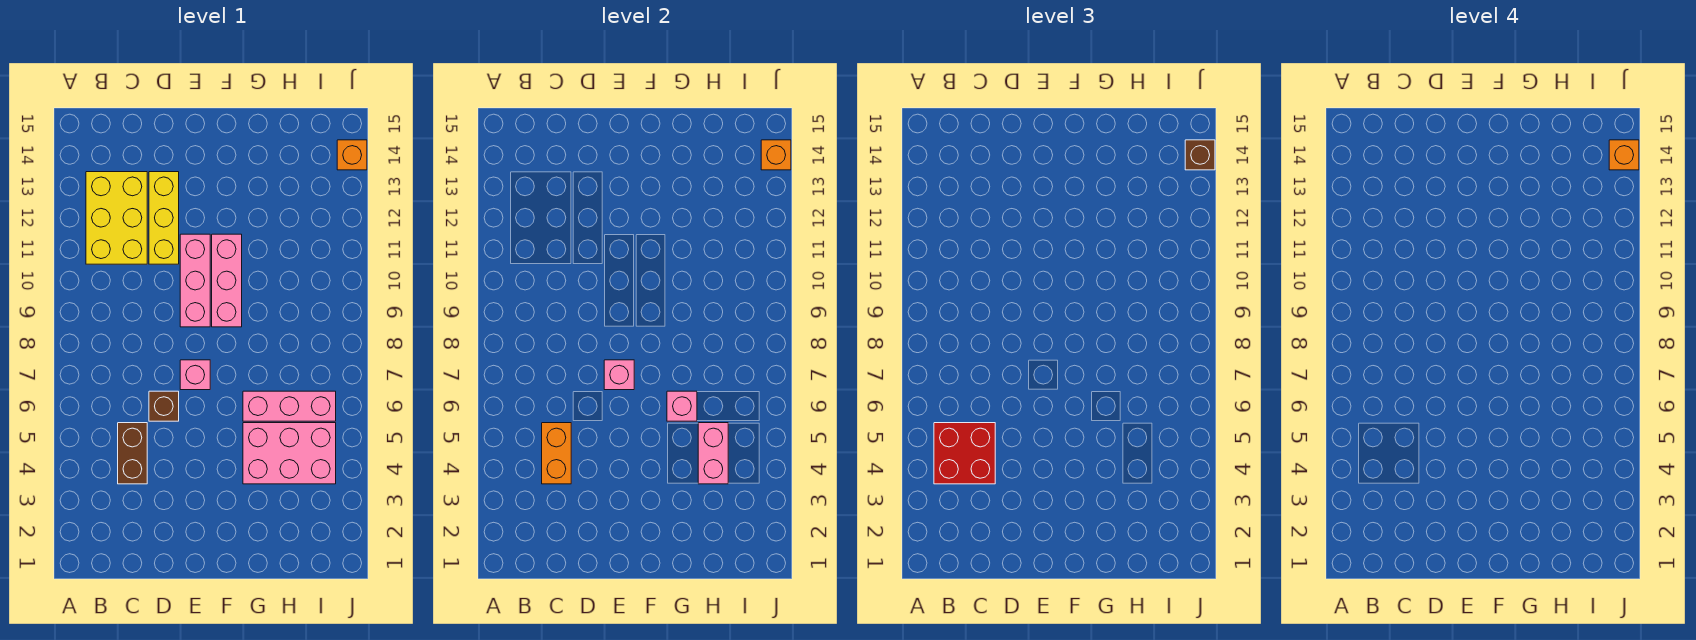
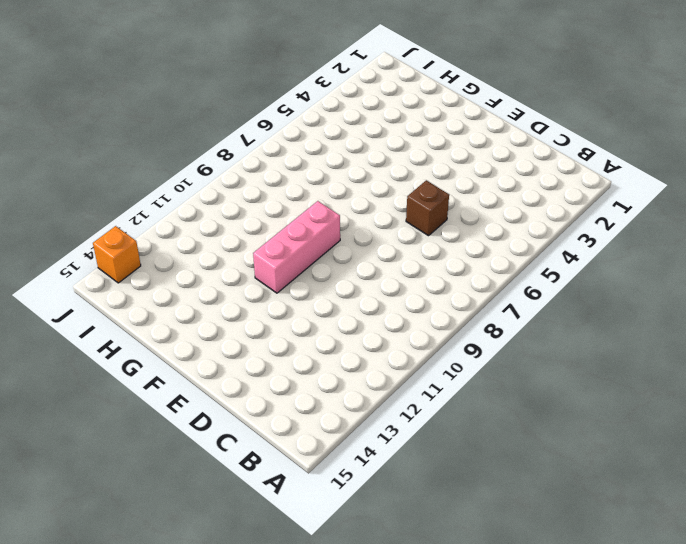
none -> yellow 2x3 brick [86,172,147,264]
none -> brown 1x2 brick [118,423,147,484]
none -> yellow 1x3 brick [149,172,179,264]

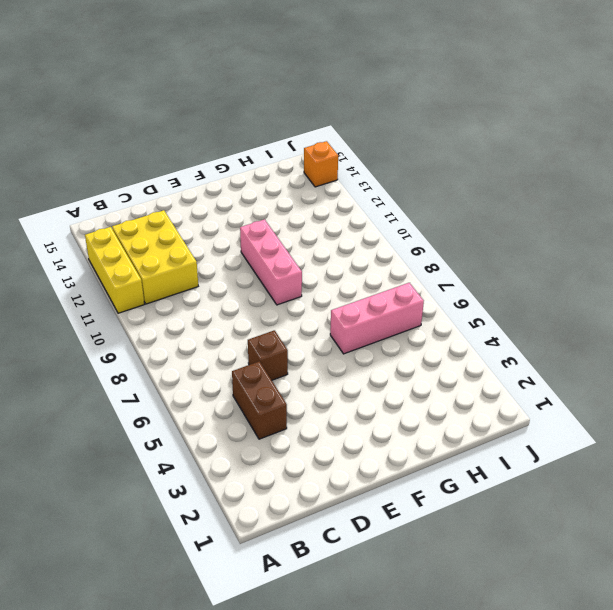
yellow 1x3 brick [85,227,144,313] -> yellow 1x3 brick moved to [149,172,179,264]
none -> pink 1x1 brick [180,360,210,390]
none -> pink 1x3 brick [180,234,210,327]
none -> pink 2x3 brick [243,423,336,484]

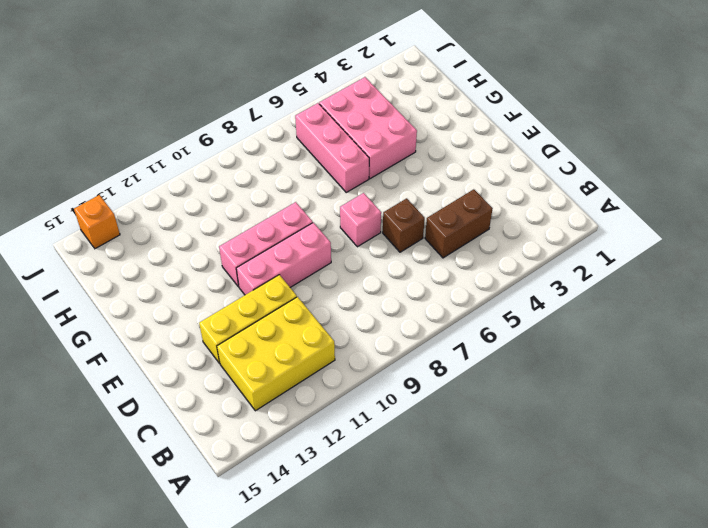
none -> orange 1x2 brick [542,423,571,484]
none -> pink 1x1 brick [604,360,634,390]
none -> pink 1x1 brick [667,391,697,421]

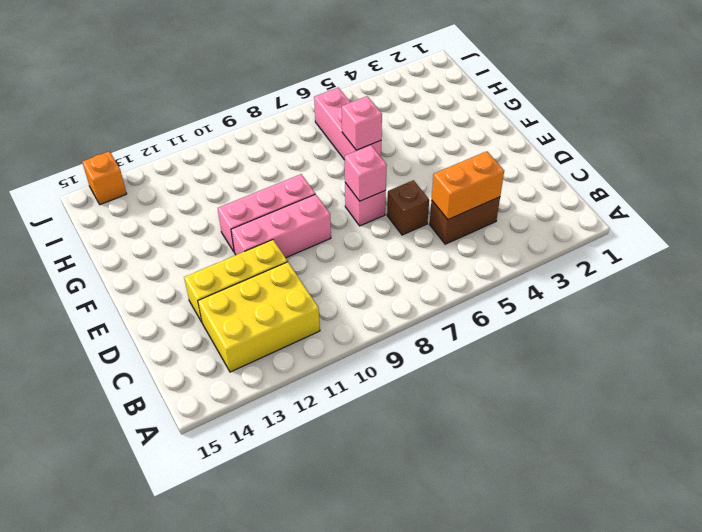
none -> pink 2x3 brick [243,423,336,484]
none -> pink 1x2 brick [698,423,728,484]
none -> orange 1x1 brick [761,140,791,170]

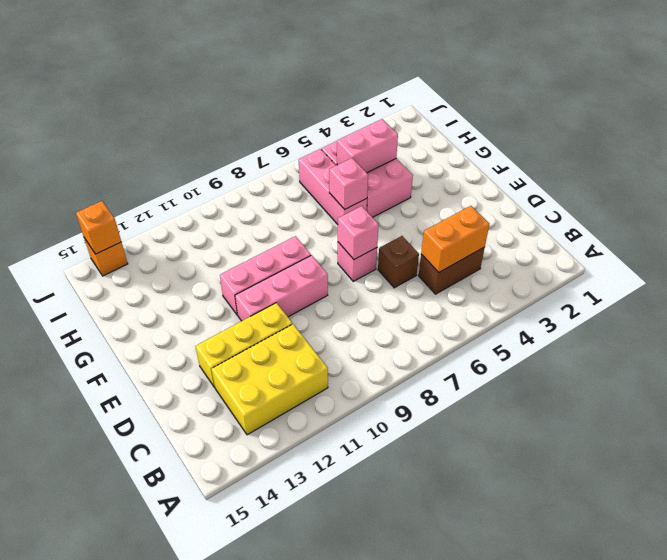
none -> red 2x2 brick [934,423,995,484]
none -> brown 1x1 brick [1185,140,1215,170]
none -> orange 1x1 brick [1609,140,1639,170]

